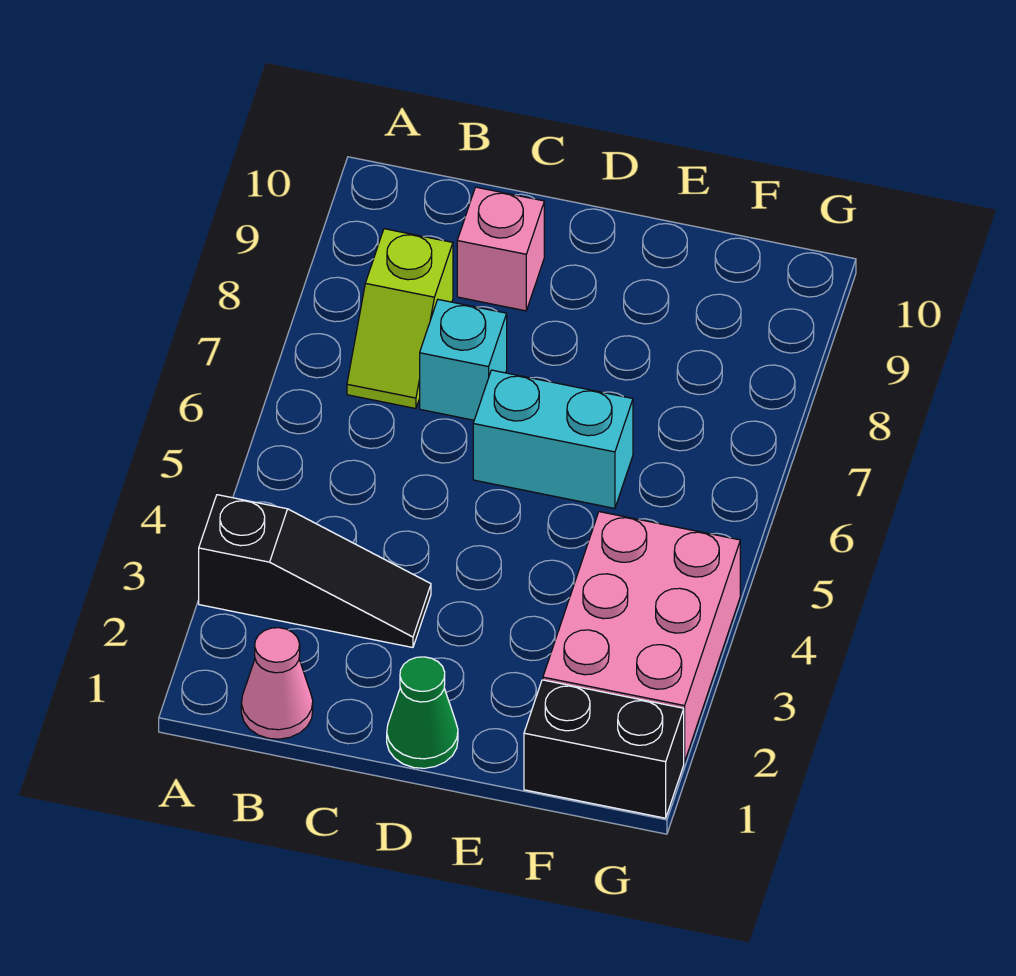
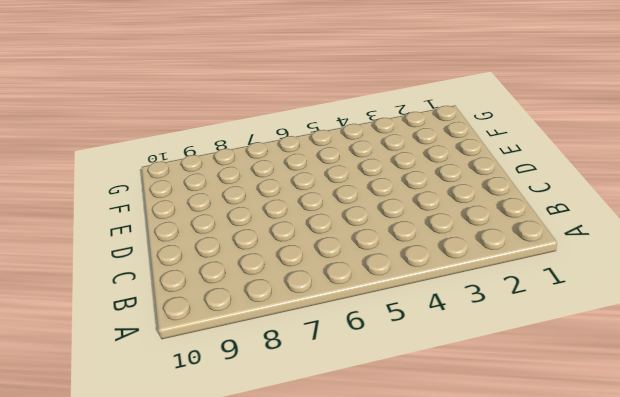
none -> black 1x3 slope [199,495,431,648]
none -> pink 1x1 cone [241,628,313,739]

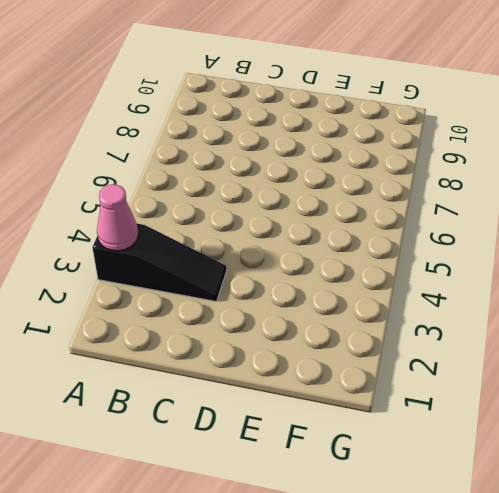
pink 1x1 cone [97,185,138,251] -> pink 1x1 cone moved to [241,628,313,739]
none -> lime 1x2 slope [347,229,453,409]
none -> cyan 1x1 brick [420,300,507,420]

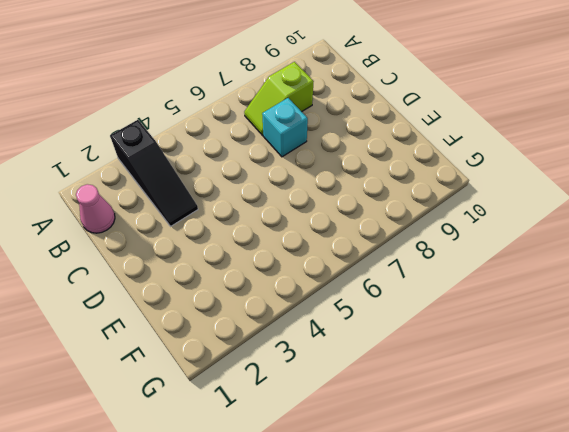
none -> pink 1x1 brick [457,187,544,311]
none -> green 1x1 cone [387,657,458,768]

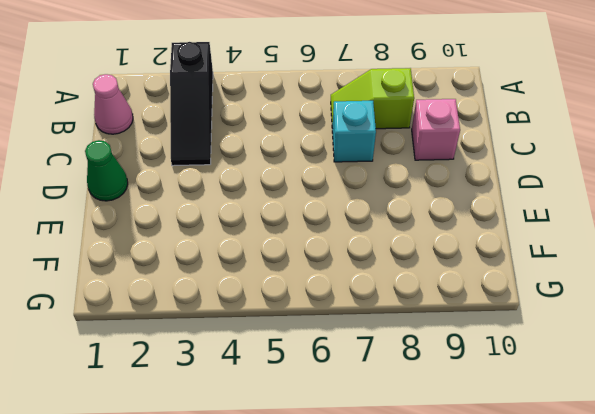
none -> cyan 1x2 brick [473,370,633,508]
none -> black 1x2 brick [524,680,684,818]

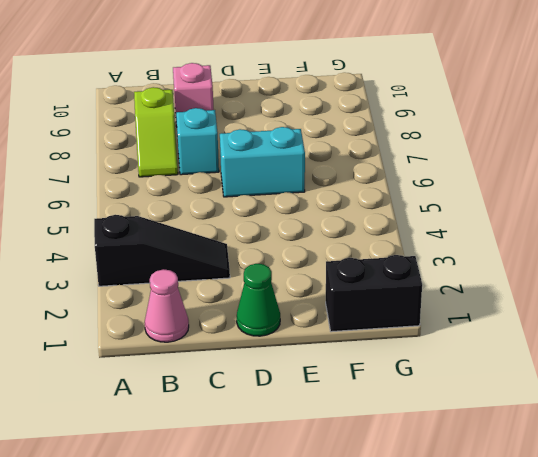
none -> pink 2x3 brick [543,512,740,762]

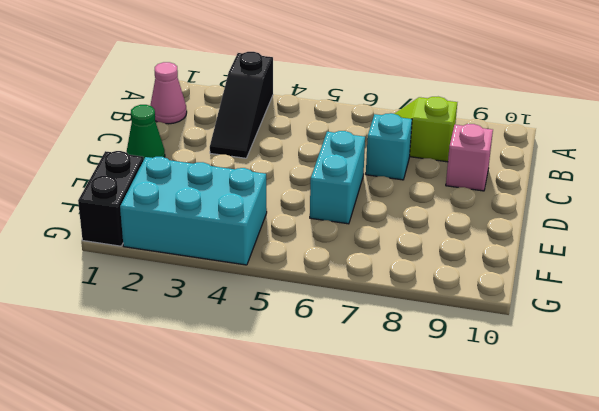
cyan 2x3 brick [120,157,267,265] -> pink 2x3 brick [543,512,740,762]

